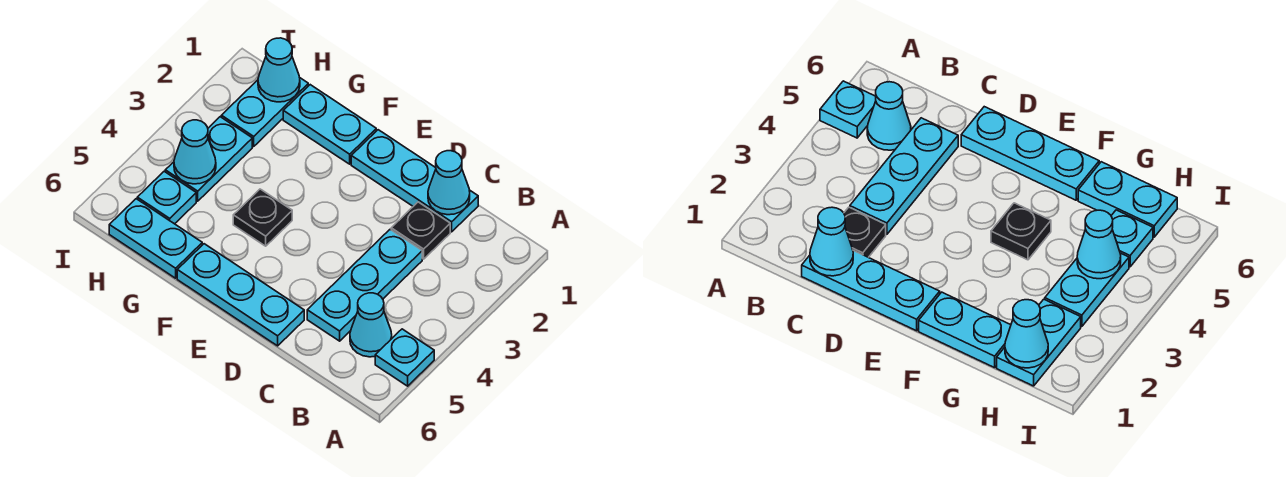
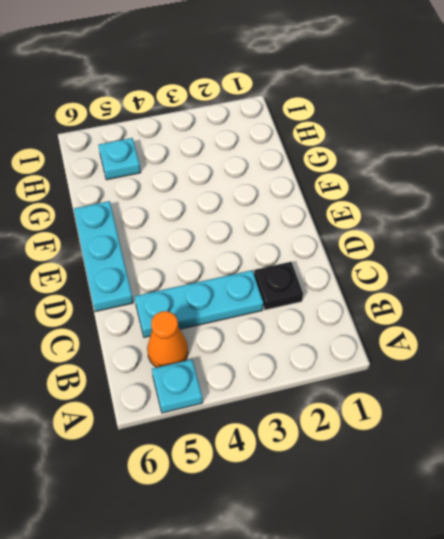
orange 1x1 cone [147,311,188,367] -> cyan 1x1 cone [350,293,392,357]
none -> cyan 1x3 plate [351,130,478,232]
none -> cyan 1x2 plate [283,85,376,164]
none -> black 1x1 plate [233,189,292,246]

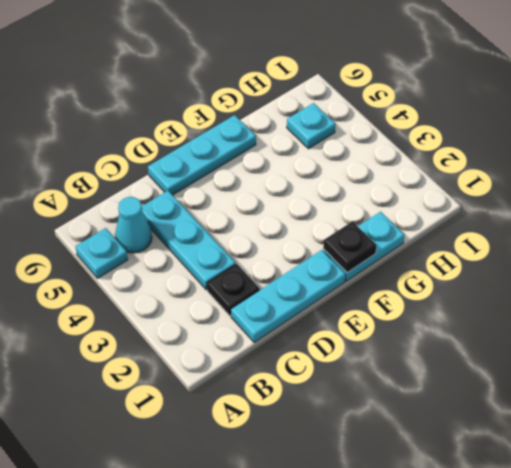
black 1x1 plate [323,222,376,272] -> black 1x1 plate moved to [233,189,292,246]
none -> cyan 1x2 plate [109,199,202,278]
none -> cyan 1x2 plate [221,78,308,146]
none -> cyan 1x2 plate [165,117,252,201]

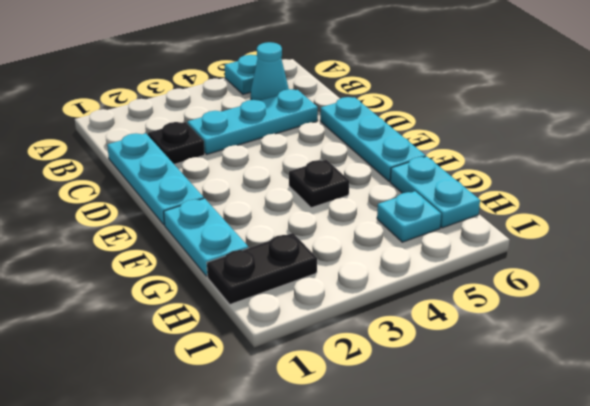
black 1x2 plate [207,233,317,304] -> cyan 1x2 plate [221,78,308,146]
none -> cyan 1x2 plate [165,117,252,201]
none -> cyan 1x1 cone [428,151,470,215]
none -> cyan 1x1 cone [258,38,300,102]

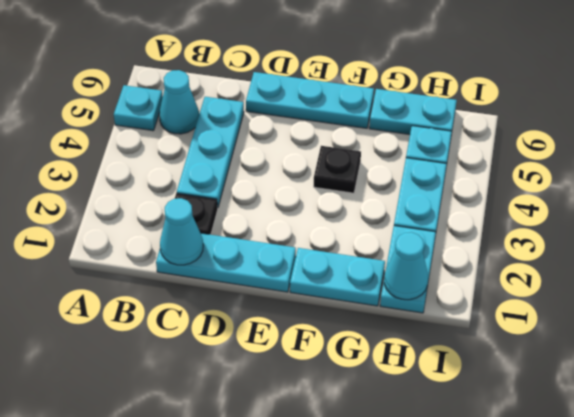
none -> cyan 1x1 cone [174,120,216,184]

